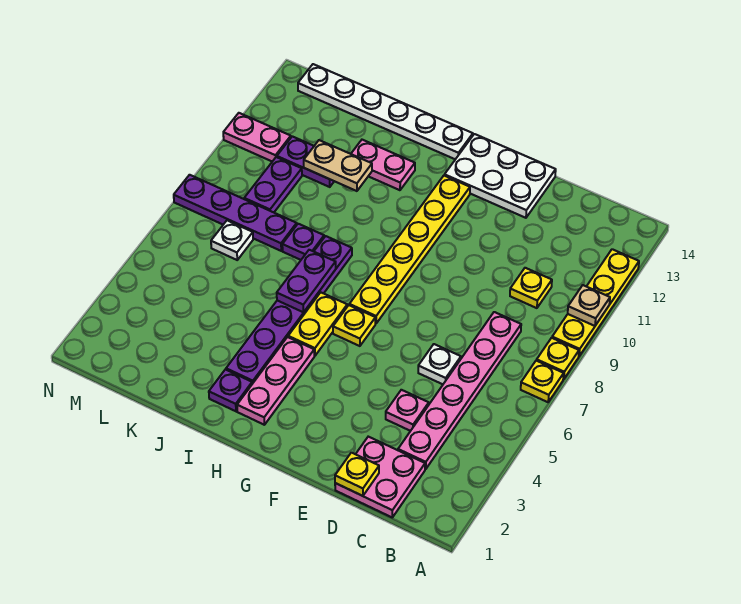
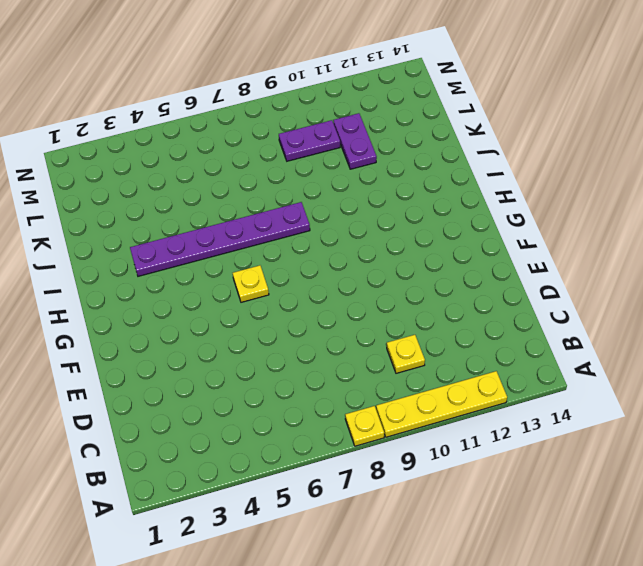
none -> yellow 1x1 plate [521,360,564,402]
none -> pink 2x2 plate [335,437,425,517]
none -> pink 1x6 plate [398,312,521,469]

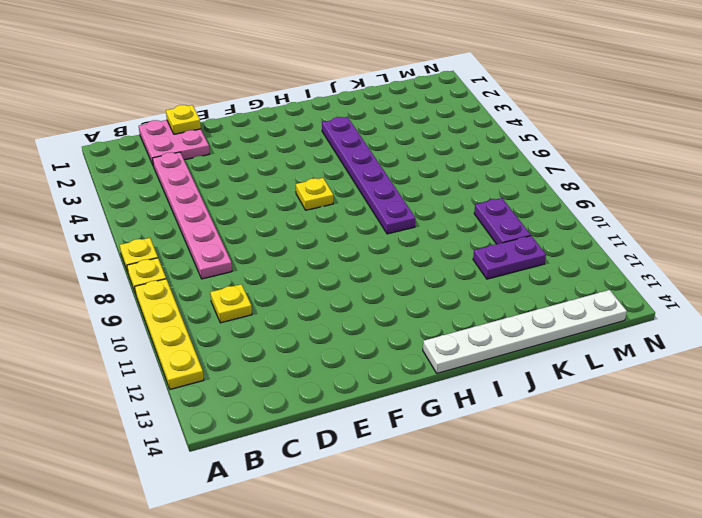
none -> pink 1x1 plate [386,390,429,431]
none -> white 1x1 plate [418,344,461,384]
none -> white 2x3 plate [445,134,556,218]

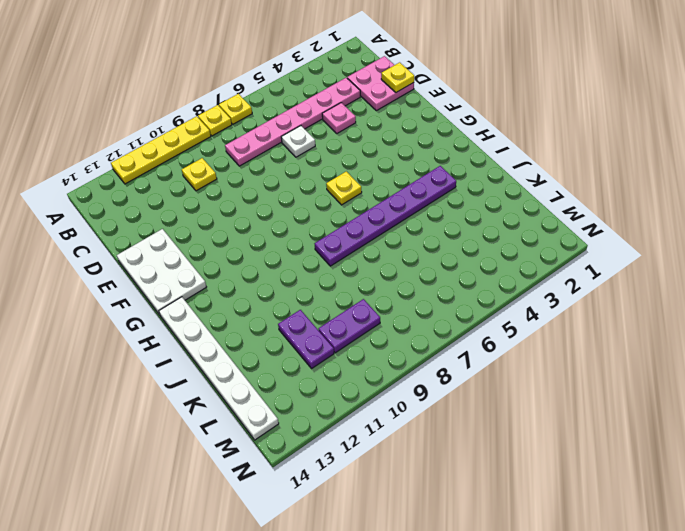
none -> yellow 1x6 plate [349,175,470,323]
none -> pink 1x3 plate [237,337,314,425]
none -> yellow 1x2 plate [288,292,347,356]

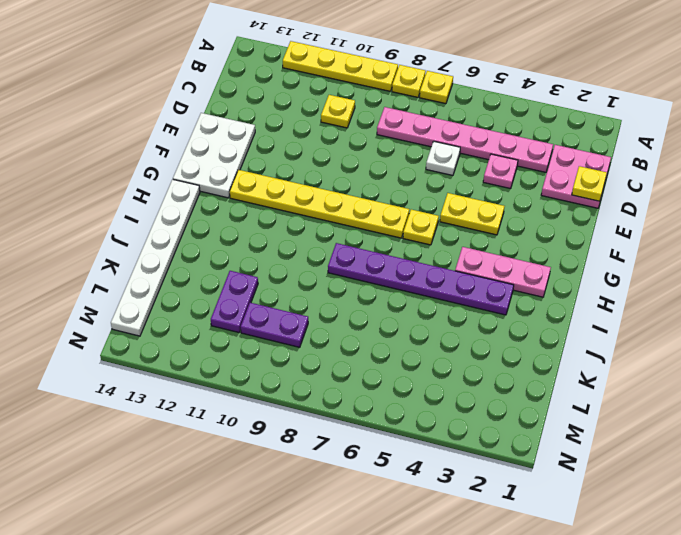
yellow 1x2 plate [440,193,505,235] -> yellow 1x2 plate moved to [288,292,347,356]
none -> purple 1x1 plate [209,369,252,411]
none -> pink 1x2 plate [351,140,415,190]
none -> purple 1x1 plate [282,224,324,260]

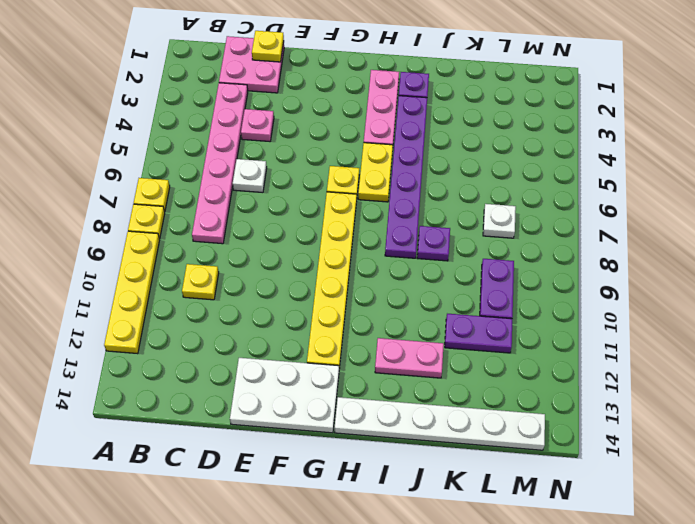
none -> purple 1x4 plate [174,175,297,251]
none -> pink 1x2 plate [223,113,291,161]
none -> tan 1x1 plate [568,285,610,326]

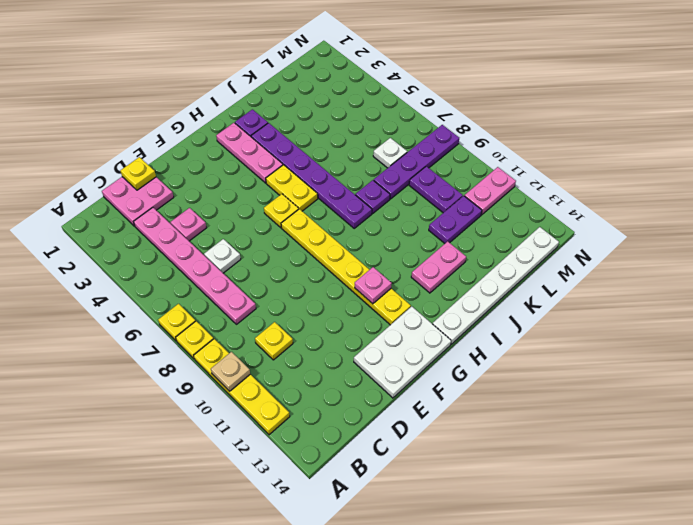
pink 1x1 plate [355,267,392,304] -> none
none -> purple 1x2 plate [277,250,336,312]
none -> tan 1x2 plate [304,140,372,191]

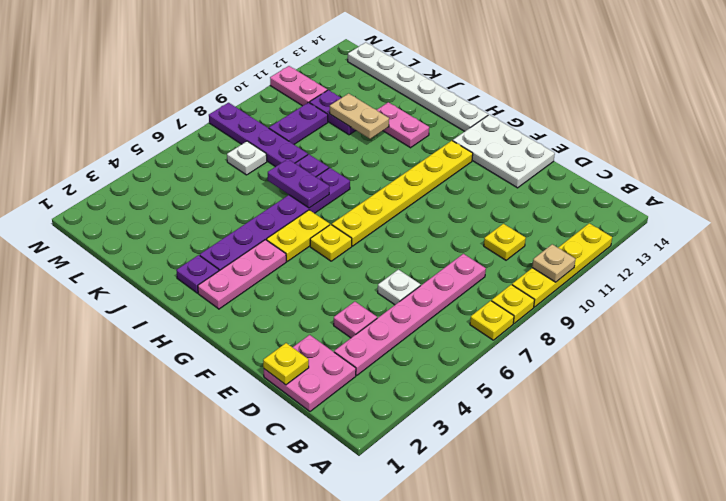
purple 1x2 plate [268,159,329,208] -> purple 1x2 plate turned to [277,250,336,312]

